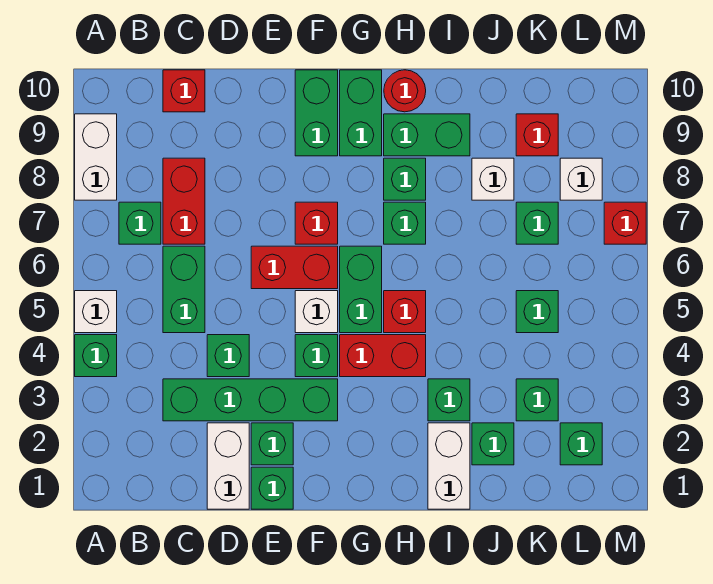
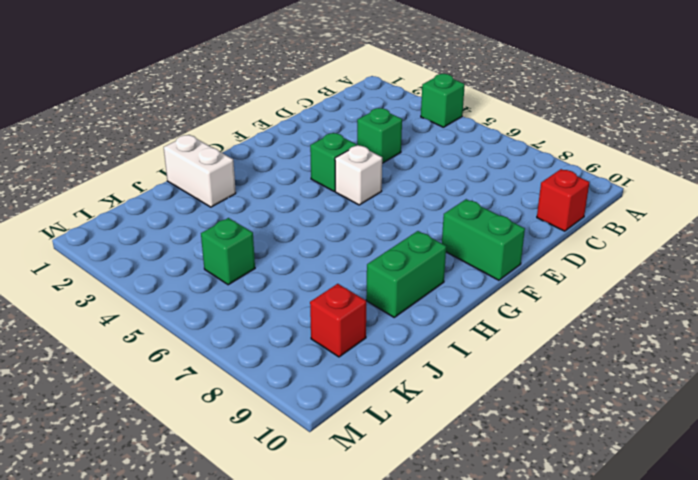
none -> white 1x1 brick [75,291,117,333]
none -> white 1x2 brick [75,114,117,200]
none -> green 1x1 brick [119,202,161,244]
none -> green 1x4 brick [163,379,338,421]

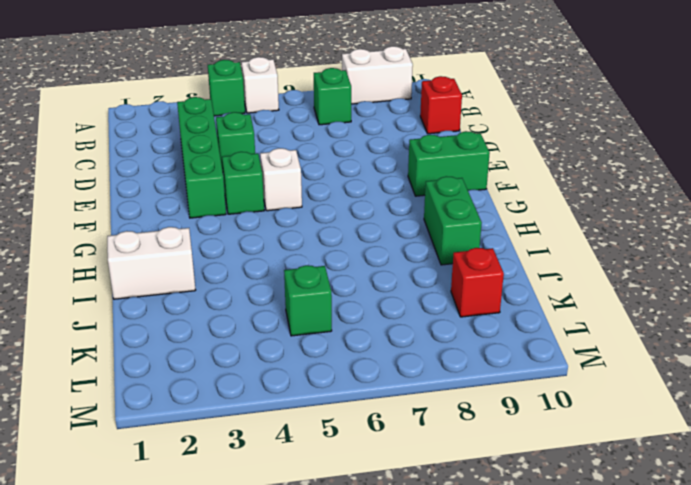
none -> green 1x2 brick [163,246,205,333]
none -> red 1x2 brick [163,158,205,244]
none -> white 1x2 brick [207,423,249,509]
none -> green 1x1 brick [251,467,293,509]

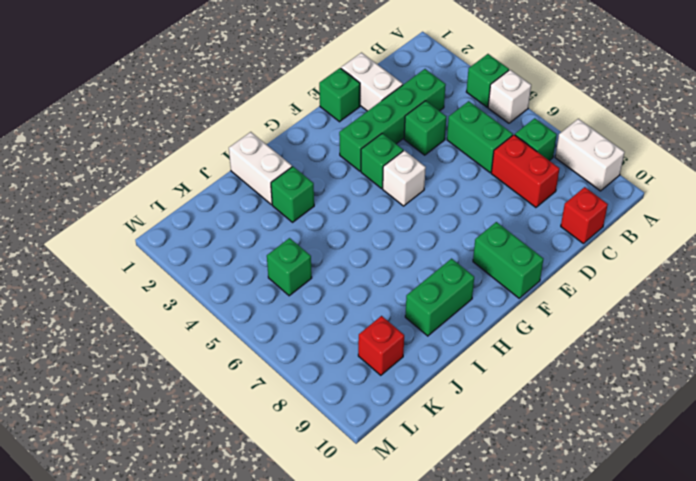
none -> green 1x1 brick [251,423,293,465]
none -> red 1x2 brick [251,246,338,289]
none -> red 1x1 brick [295,202,338,244]
none -> red 1x2 brick [340,335,426,377]

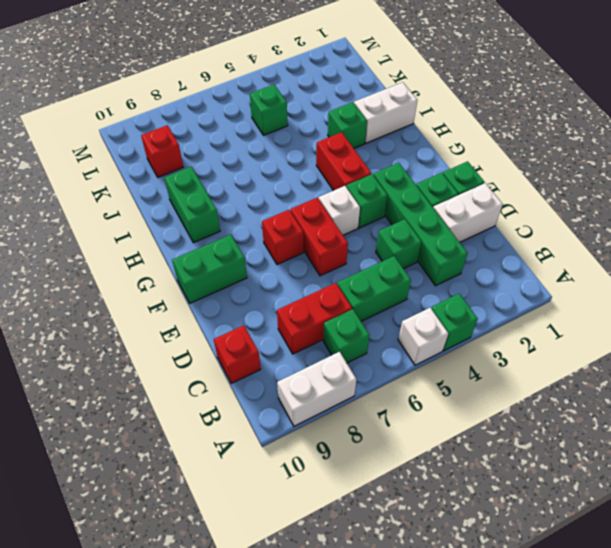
none -> green 1x2 brick [340,246,382,333]
none -> green 1x2 brick [340,70,382,156]
none -> red 1x1 brick [384,291,426,333]
none -> green 1x1 brick [384,202,426,244]

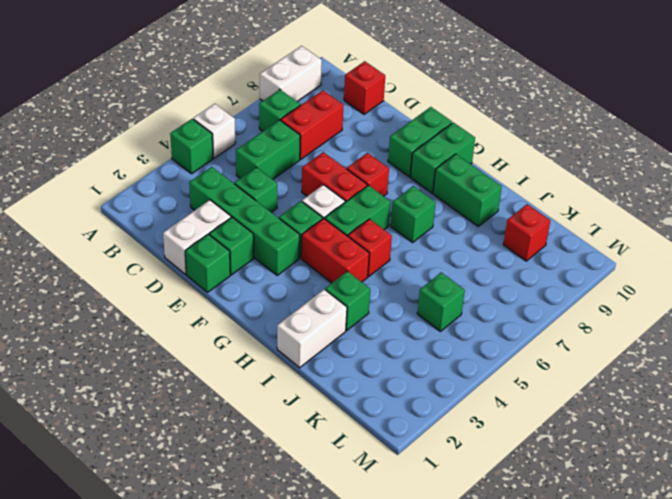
none -> green 1x1 brick [384,158,426,200]
none -> red 1x1 round brick [384,70,426,112]
none -> green 1x1 brick [472,423,514,465]
none -> white 1x1 brick [472,158,514,200]

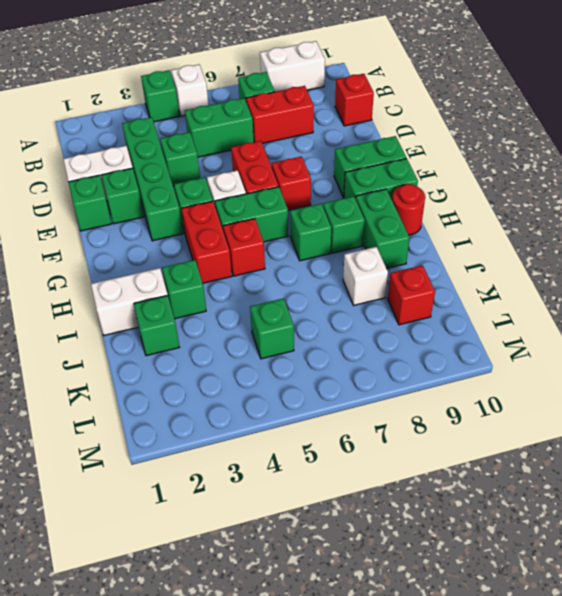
none -> green 1x1 brick [516,379,558,421]
none -> green 1x1 brick [516,202,558,244]
none -> green 1x1 brick [560,423,602,465]
none -> white 1x1 brick [560,158,602,200]

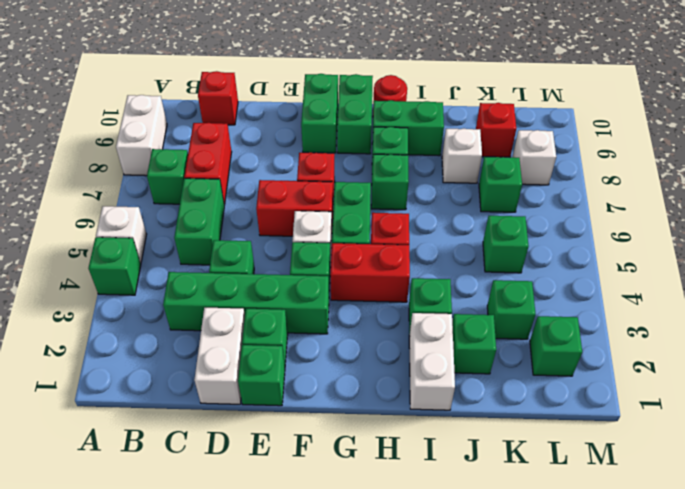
none -> red 1x1 brick [604,202,646,244]

